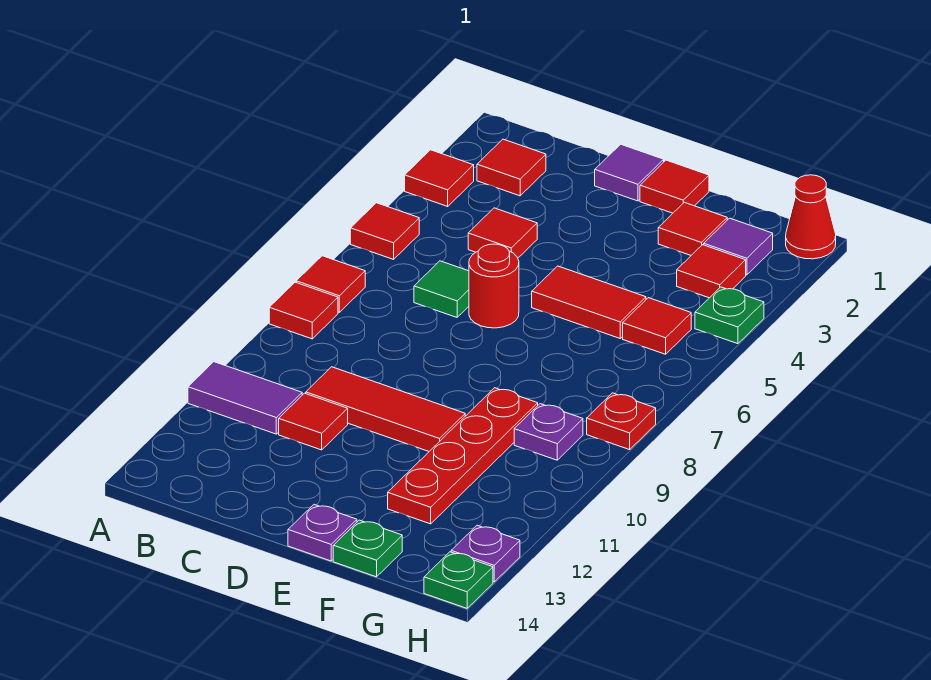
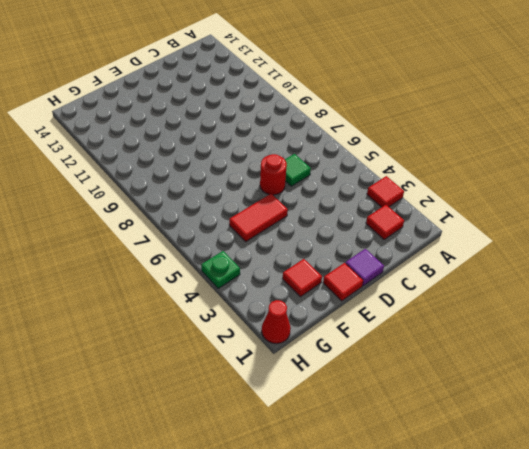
none -> red 1x1 tile [350,203,419,259]
none -> red 1x1 tile [296,256,365,312]
none -> red 1x1 tile [269,282,338,339]

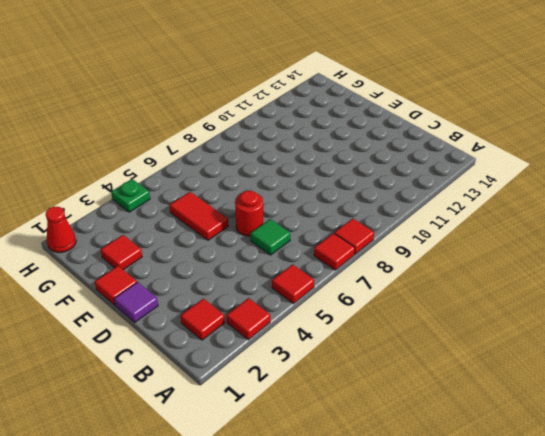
none -> purple 1x2 tile [188,362,302,434]
none -> red 1x1 tile [468,208,537,258]
none -> red 1x3 tile [306,367,465,451]

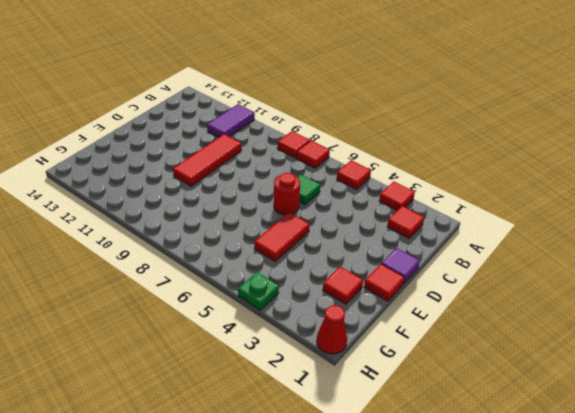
none -> red 1x1 tile [468,208,537,258]
none -> red 1x1 tile [279,393,348,450]
none -> purple 1x1 plate [288,505,357,561]

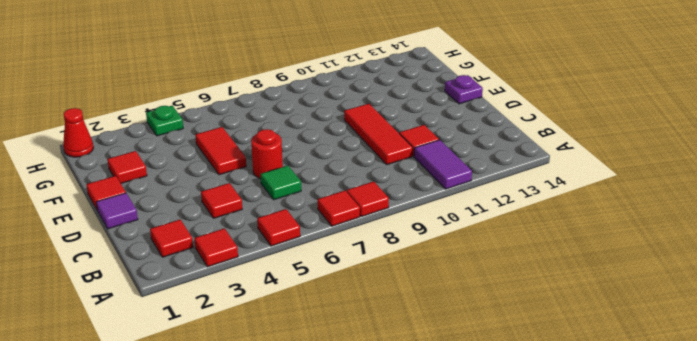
none -> red 1x4 plate [388,388,538,524]
none -> green 1x1 plate [333,520,402,577]
none -> purple 1x1 tile [704,218,773,275]

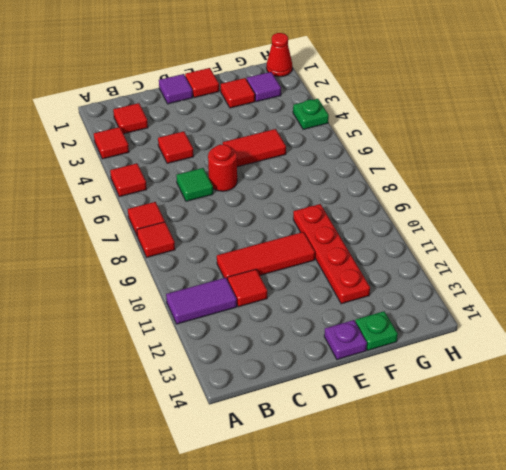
none -> red 1x1 tile [677,245,746,298]
none -> red 1x1 tile [623,298,691,354]
none -> purple 1x1 plate [514,404,583,460]

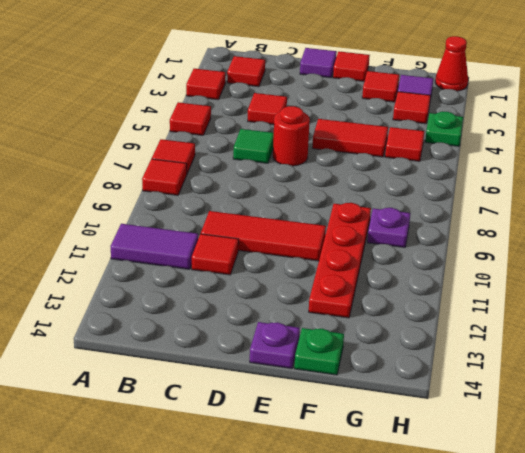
none -> red 1x1 plate [587,393,656,450]
none -> purple 1x1 plate [451,525,520,582]
none -> green 1x1 plate [424,552,493,608]

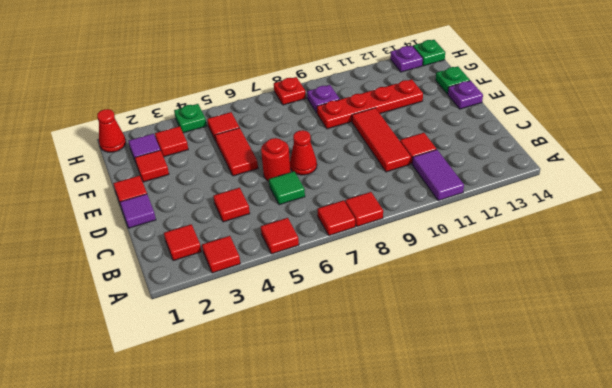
red 1x1 cone [290,130,317,175] -> none

